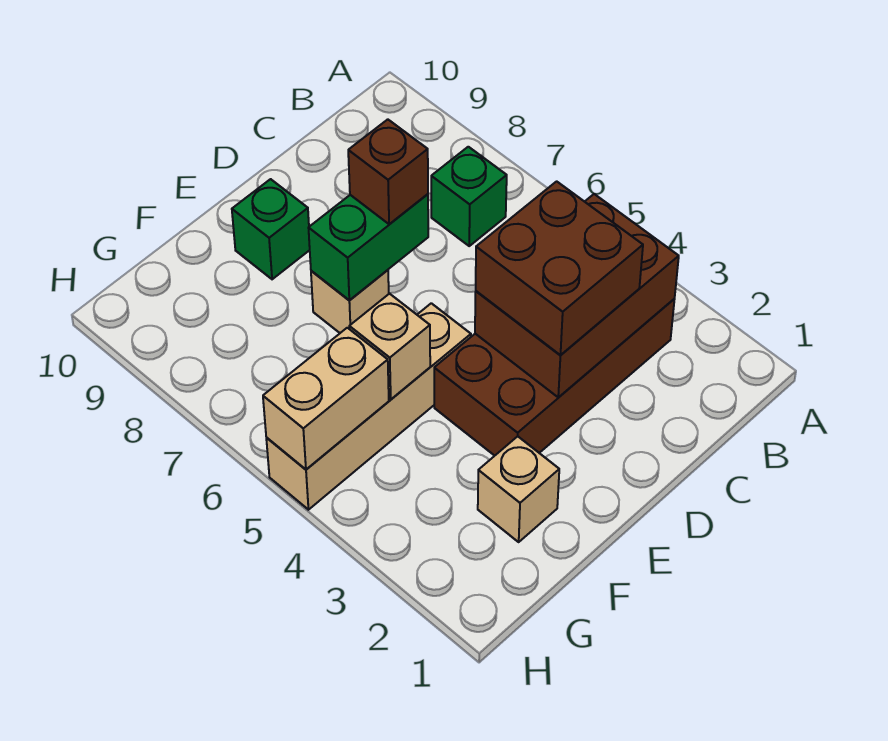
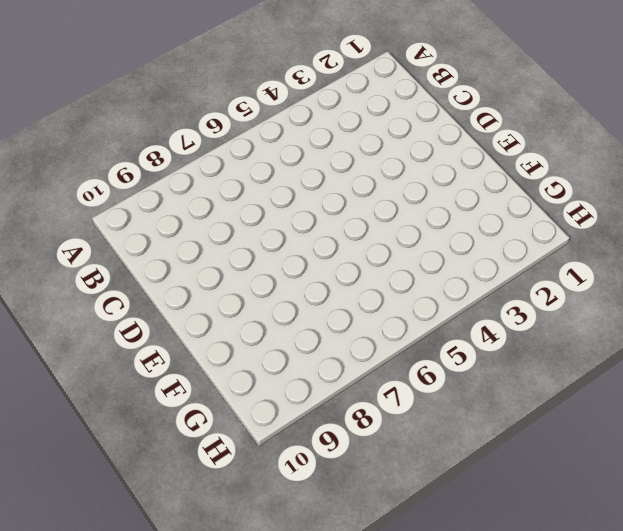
none -> brown 2x4 brick [434,299,675,456]
none -> green 1x1 brick [431,147,507,246]
none -> tan 1x4 brick [266,303,471,510]

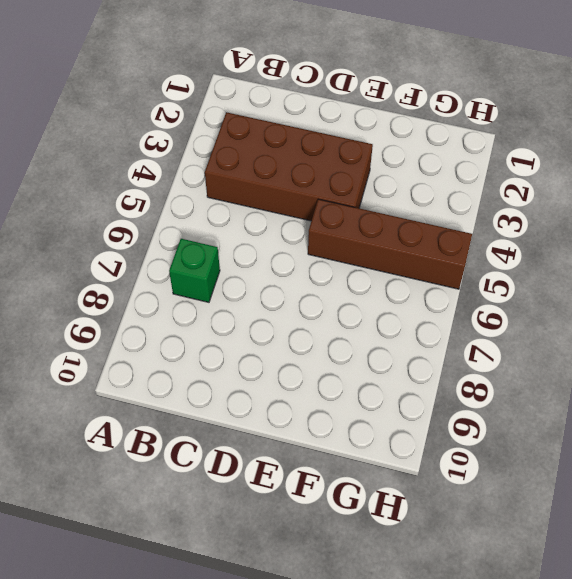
brown 1x4 brick [308,199,472,289] -> tan 1x4 brick [266,303,471,510]
none -> tan 1x1 brick [311,270,389,333]
none -> green 1x1 brick [232,179,310,279]
none -> tan 1x1 brick [478,436,559,542]

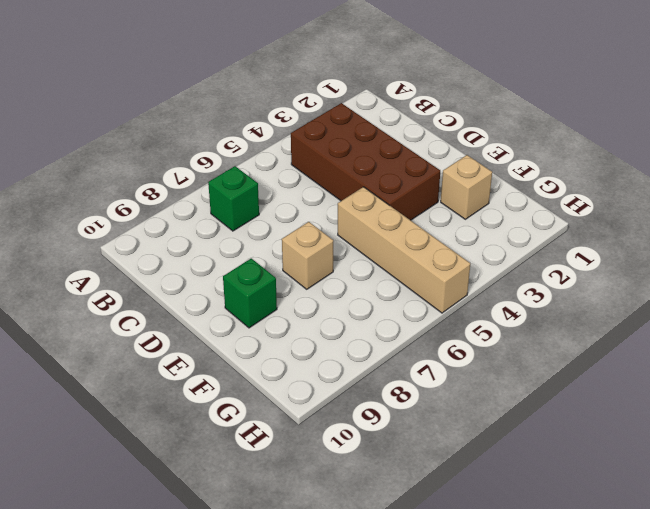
none -> brown 2x3 brick [475,194,679,398]
none -> green 1x2 brick [309,194,428,300]
none -> tan 1x1 brick [349,294,430,399]

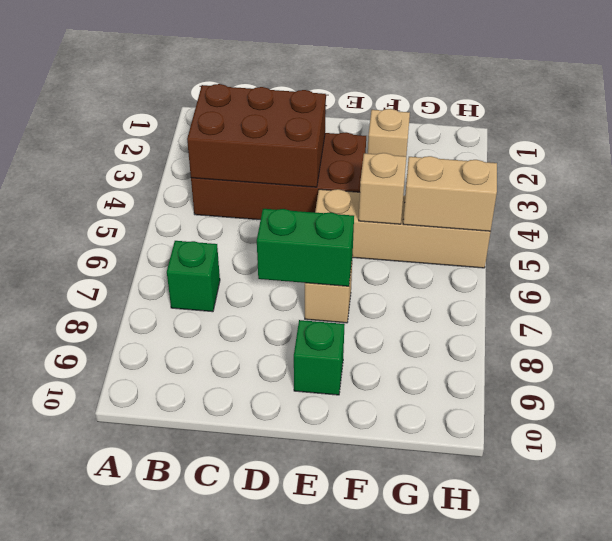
none -> brown 2x2 brick [476,181,643,355]
none -> brown 1x1 brick [348,119,428,224]

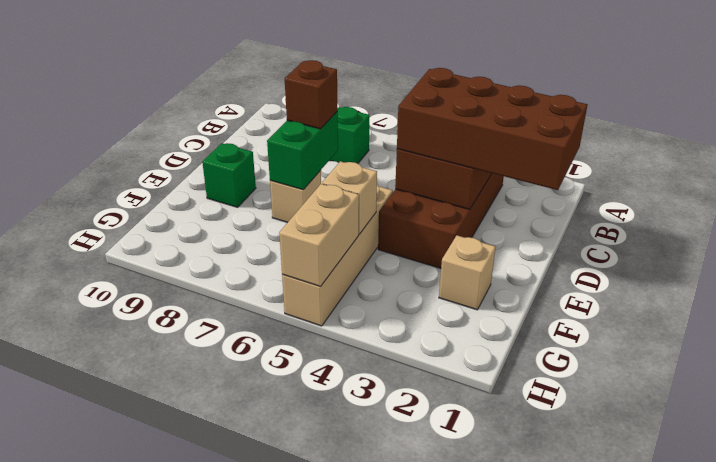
brown 2x4 brick [397,68,588,190] -> brown 2x2 brick [476,181,643,355]

